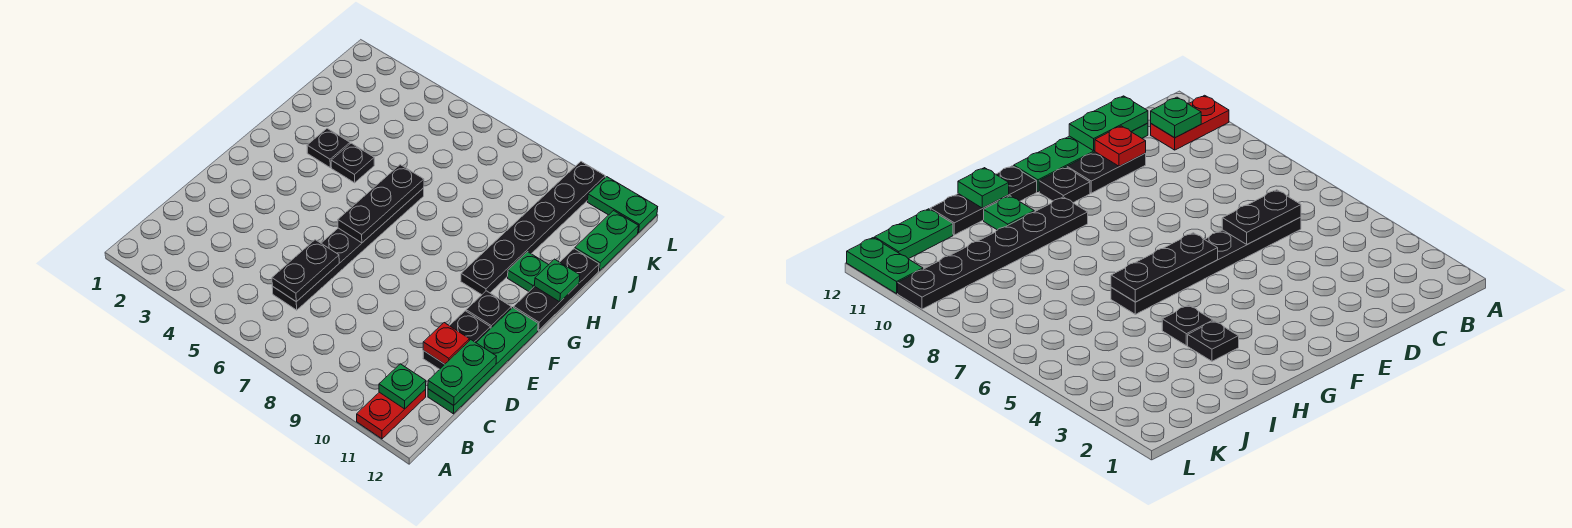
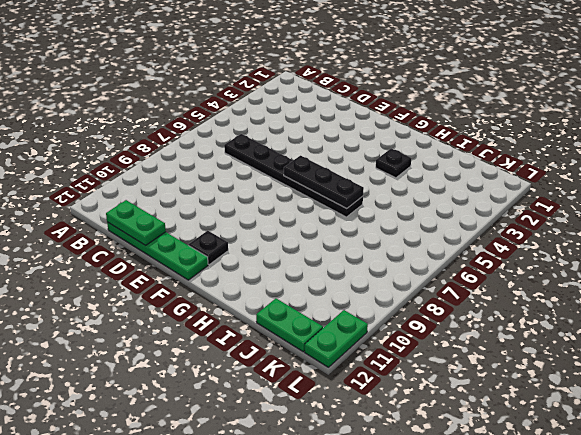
none -> red 1x2 plate [357,389,426,439]
none -> black 1x2 plate [423,311,490,369]
none -> black 1x6 plate [461,162,605,295]

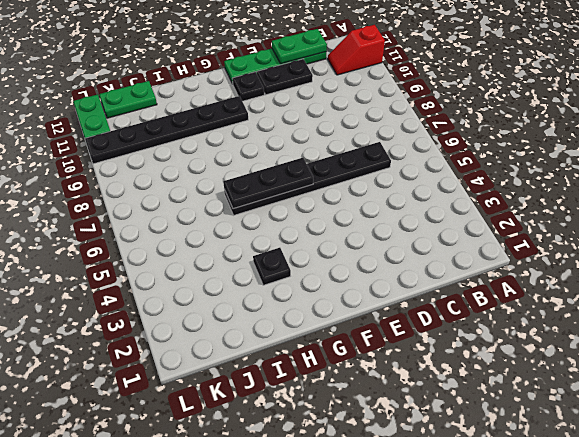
red 1x2 slope [328,25,385,75] -> red 1x2 plate [357,389,426,439]
none -> black 1x3 plate [514,249,599,330]
none -> black 1x1 plate [331,143,374,183]
none -> green 1x1 plate [508,252,548,291]

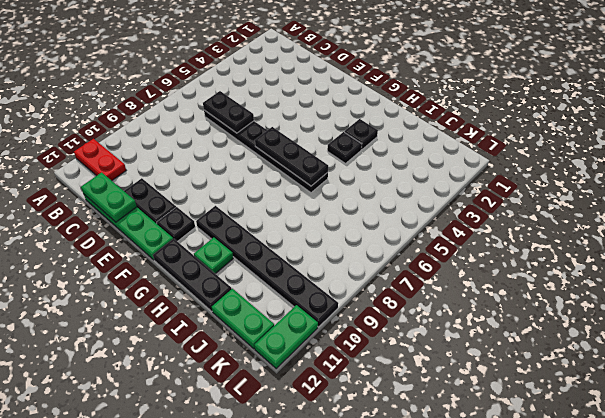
none -> green 1x1 plate [379,364,426,409]
none -> red 1x1 plate [423,323,469,364]
none -> green 1x1 plate [534,259,580,302]

